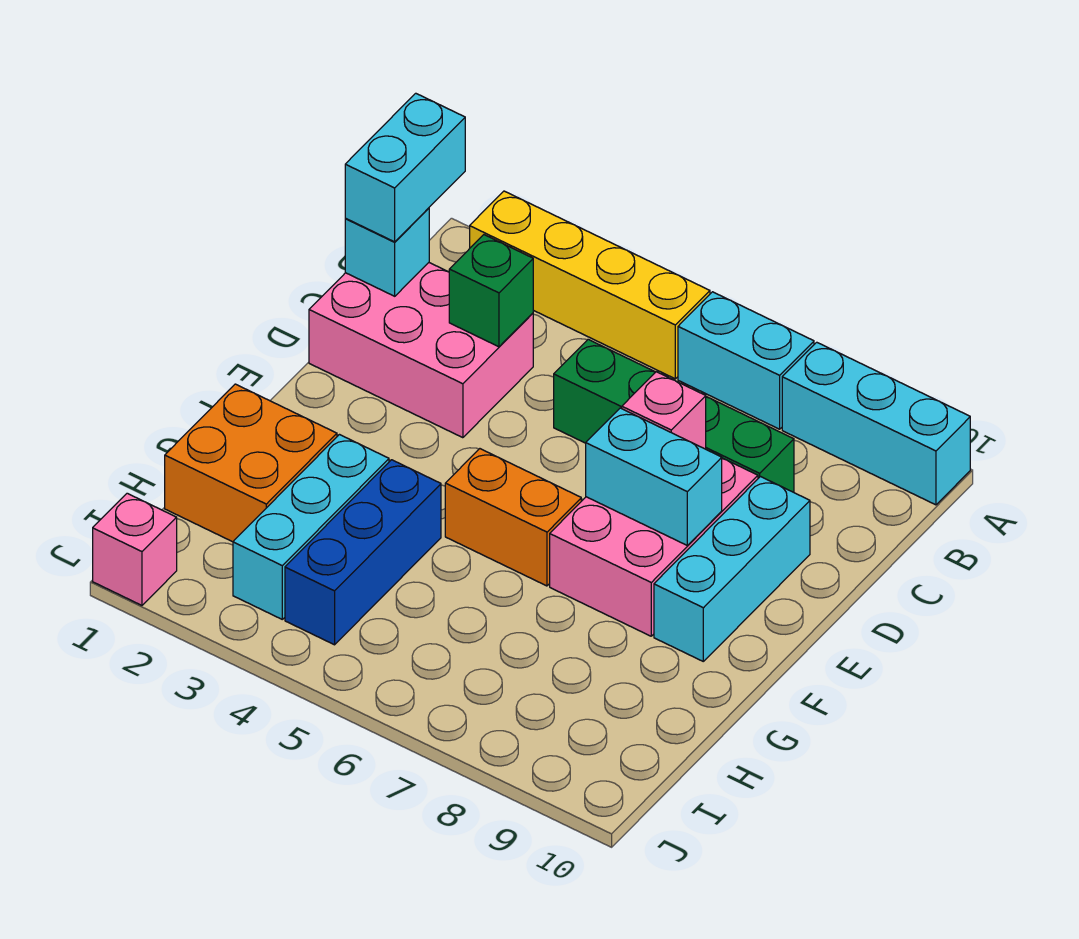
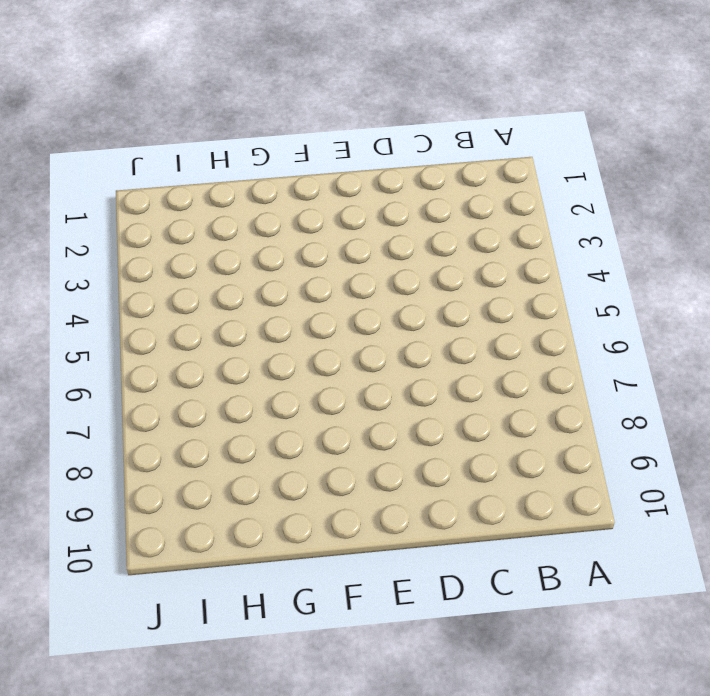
none -> yellow 1x4 brick [470,191,710,379]
none -> cyan 1x2 brick [678,292,814,429]
none -> cyan 1x3 brick [782,342,970,505]

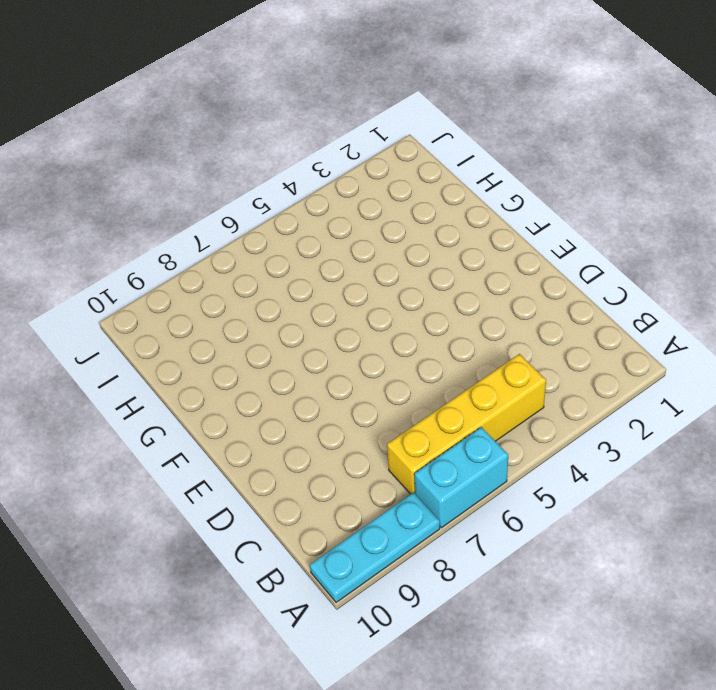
cyan 1x3 plate [310,492,440,603] -> cyan 1x3 brick [782,342,970,505]
yellow 1x4 brick [387,354,546,494] -> yellow 1x4 brick moved to [470,191,710,379]
none -> pink 2x3 brick [309,263,533,438]
none -> green 1x4 brick [554,339,794,492]
none -> pink 2x3 brick [550,458,758,636]

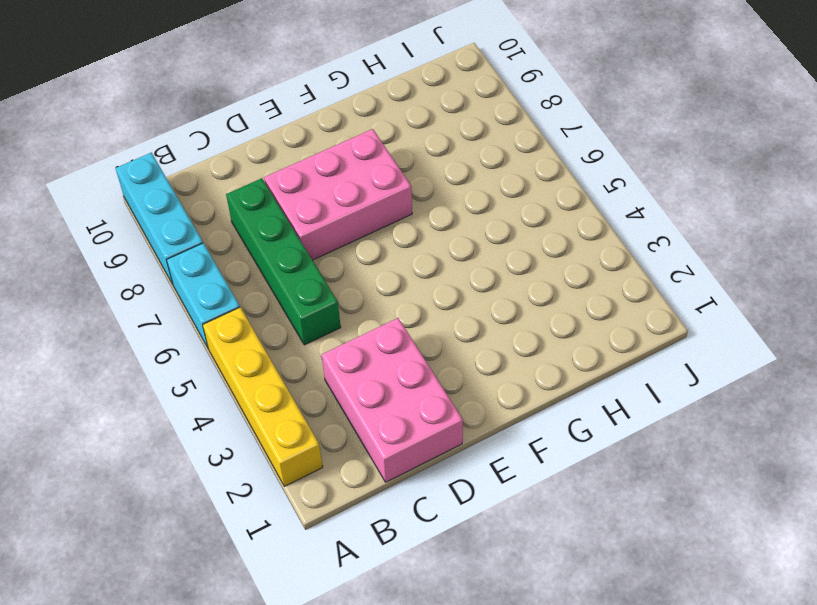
none -> cyan 1x3 brick [654,477,810,661]
none -> orange 1x2 brick [445,449,581,586]
none -> orange 2x2 brick [165,384,337,542]

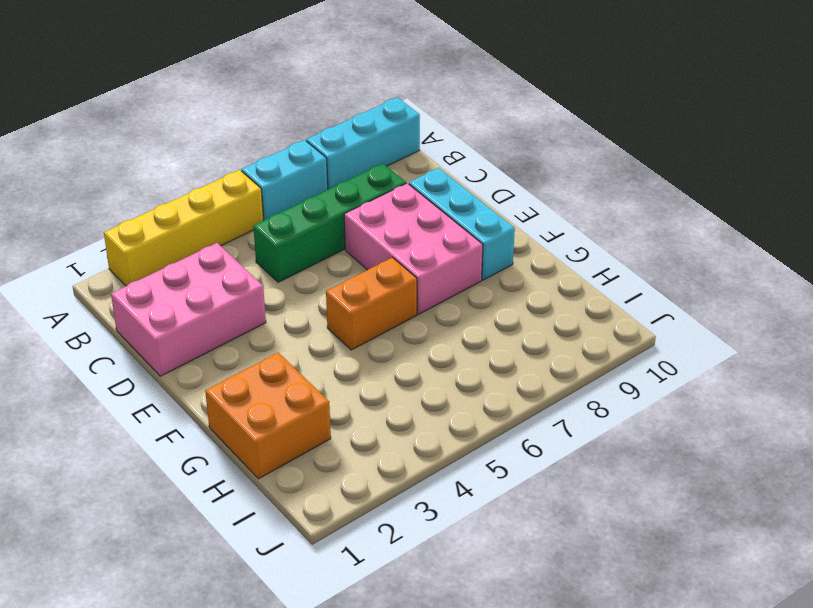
none -> cyan 1x3 brick [233,435,389,619]
none -> blue 1x3 brick [285,460,441,645]
none -> pink 1x1 brick [93,493,177,605]

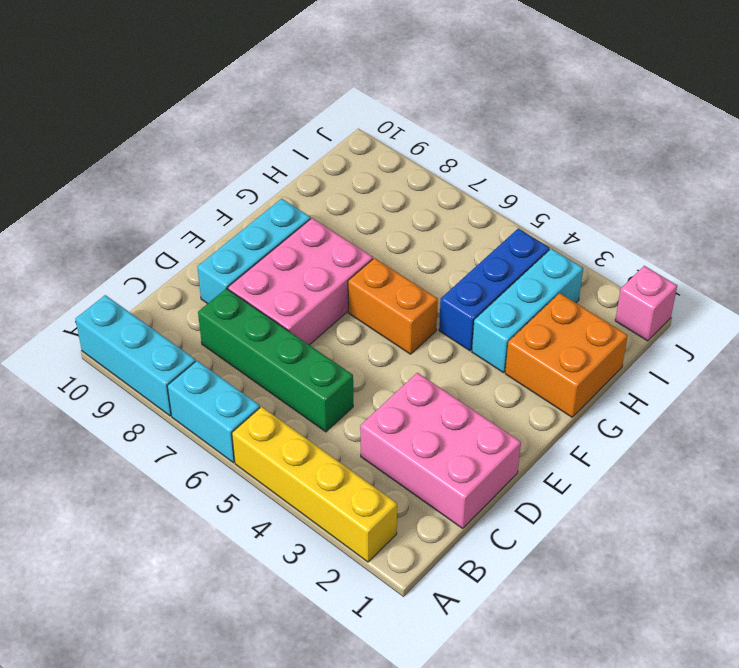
none -> cyan 1x1 brick [345,208,429,296]
none -> green 1x1 brick [449,235,533,347]
none -> pink 1x1 brick [622,372,706,449]

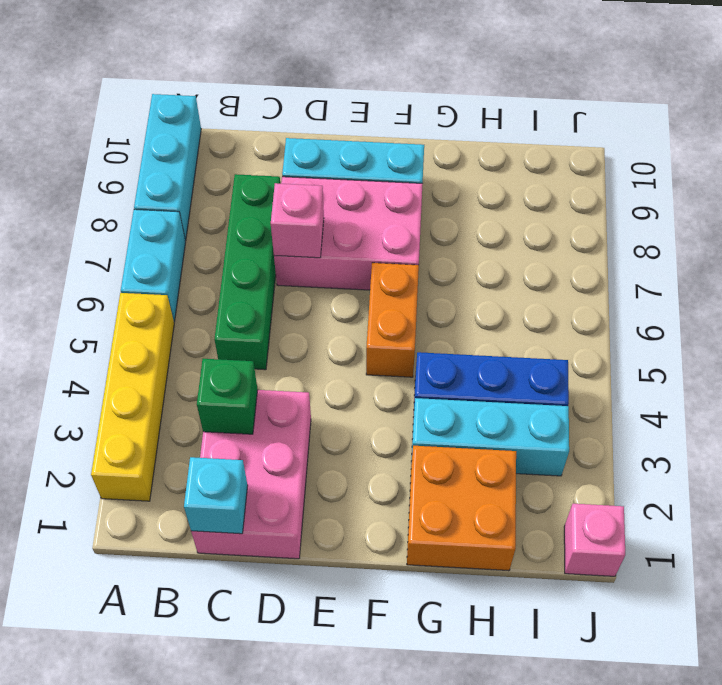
none -> cyan 1x2 brick [586,408,722,545]
none -> cyan 1x2 brick [345,93,465,242]

